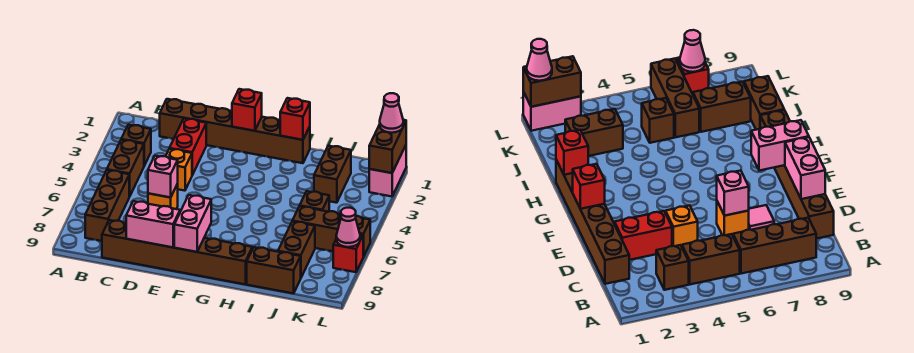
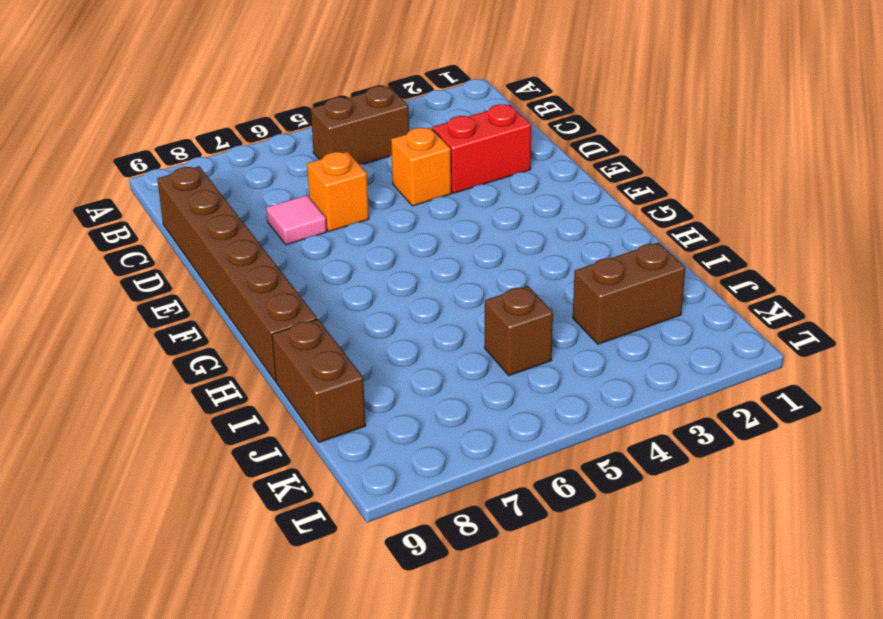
none -> brown 1x1 brick [121,125,151,166]
none -> brown 1x3 brick [85,170,130,241]
none -> brown 1x6 brick [160,99,310,163]

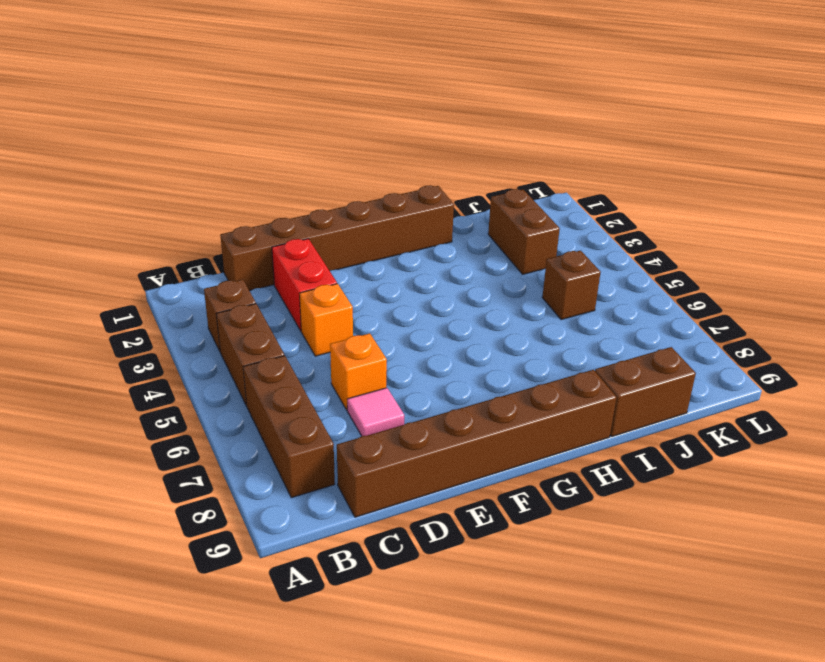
none -> brown 1x3 brick [293,206,370,257]
none -> brown 1x2 brick [278,221,315,277]
none -> pink 1x2 brick [369,145,406,196]

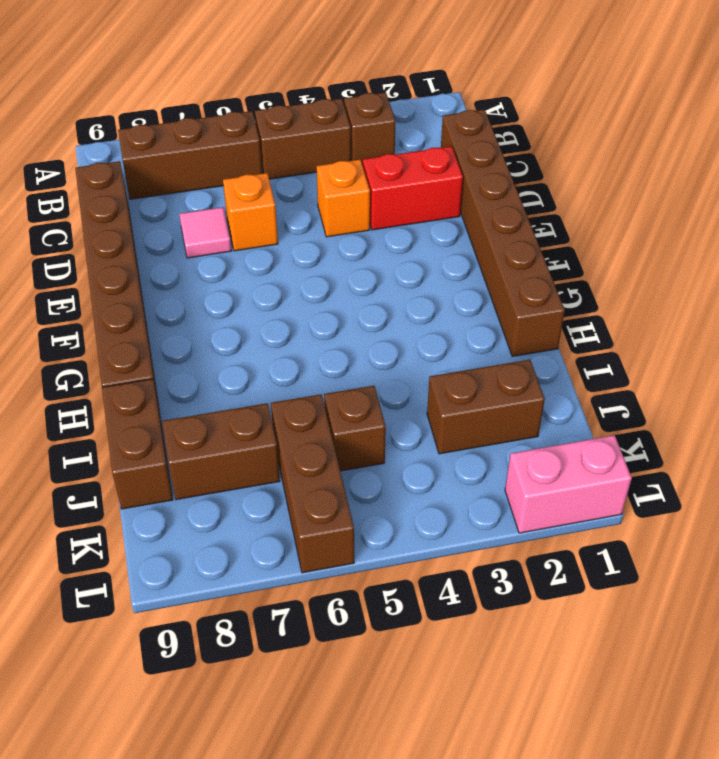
none -> red 1x1 brick [333,234,363,272]
none -> pink 1x1 brick [148,156,178,197]
none -> pink 1x2 brick [126,201,180,247]

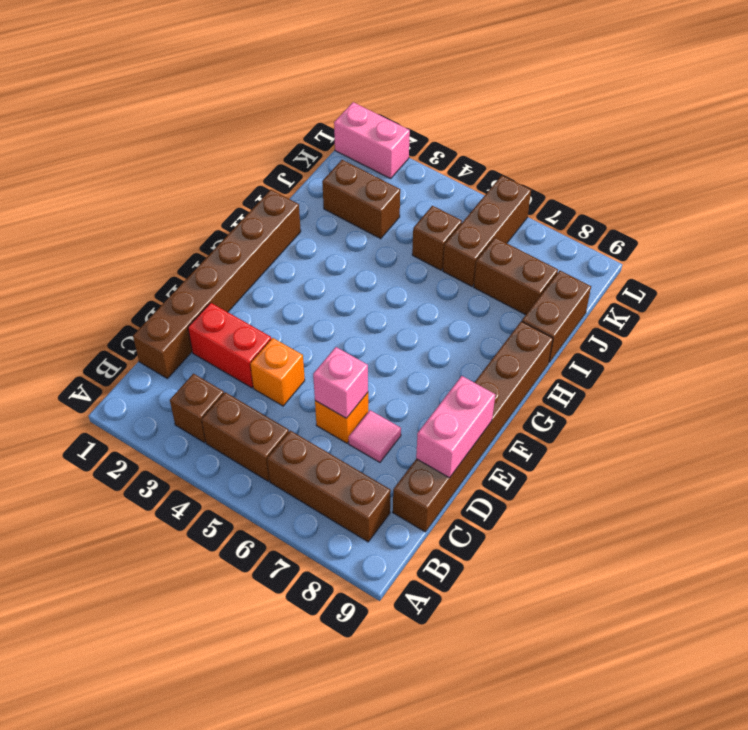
none -> red 1x1 brick [333,234,363,272]
none -> red 1x1 brick [232,89,262,131]
none -> pink 1x2 brick [174,195,211,252]

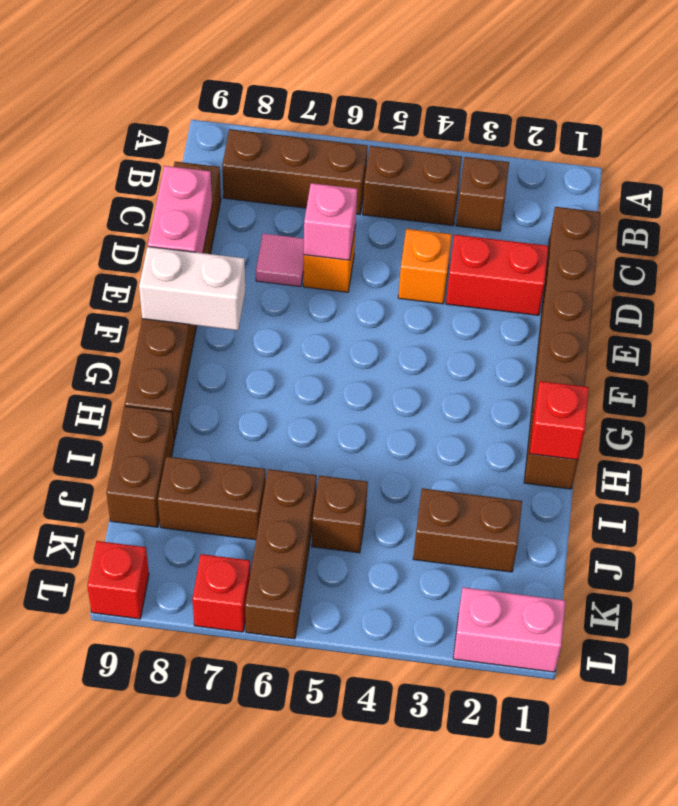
white 1x2 brick [139,247,245,330] -> pink 1x2 brick [174,195,211,252]
red 1x1 brick [87,541,149,619] -> red 1x1 brick moved to [232,89,262,131]
none -> brown 1x2 brick [369,120,406,173]
none -> pink 1x1 cone [336,208,360,247]
none -> pink 1x1 cone [380,93,403,133]

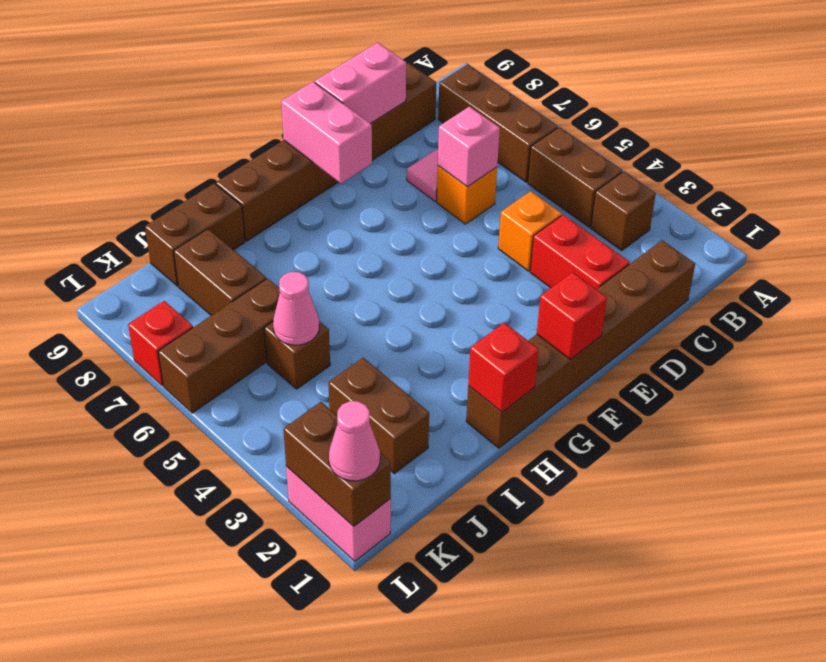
pink 1x1 cone [273,272,319,345] -> pink 1x1 cone moved to [336,208,360,247]

